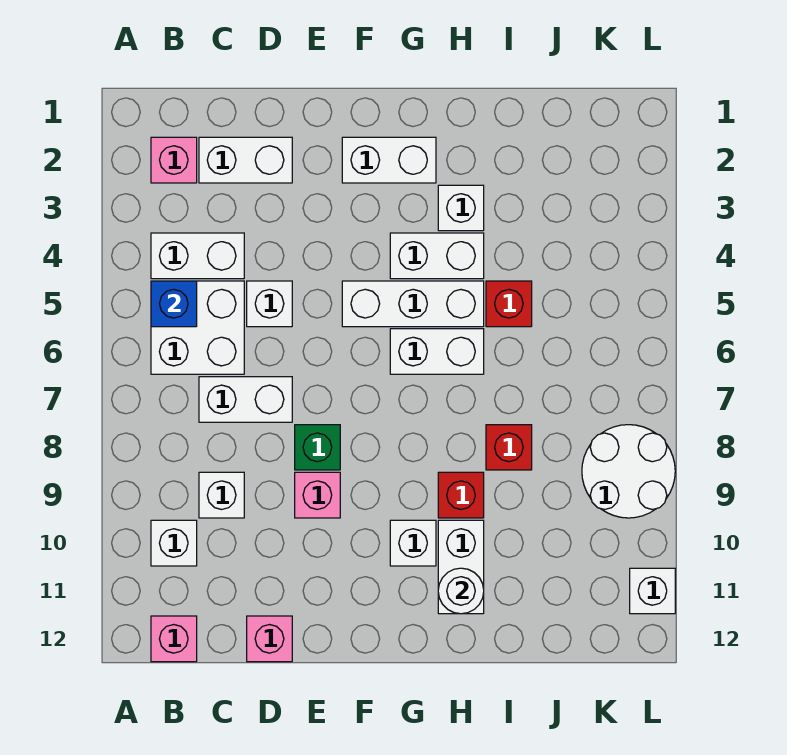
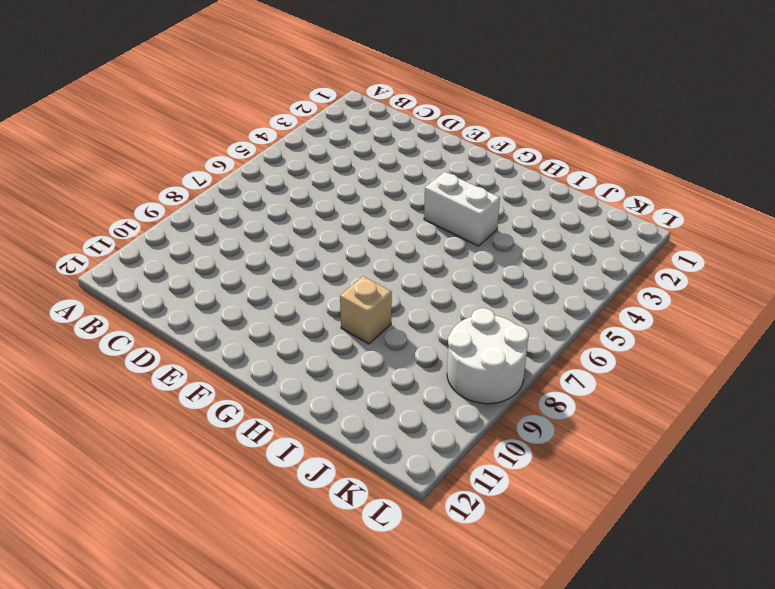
tan 1x1 brick [340,276,392,344] -> red 1x1 brick [438,472,484,518]
none -> pink 1x1 brick [151,137,197,183]
none -> white 1x2 brick [151,233,244,279]
none -> white 2x2 brick [151,281,244,374]

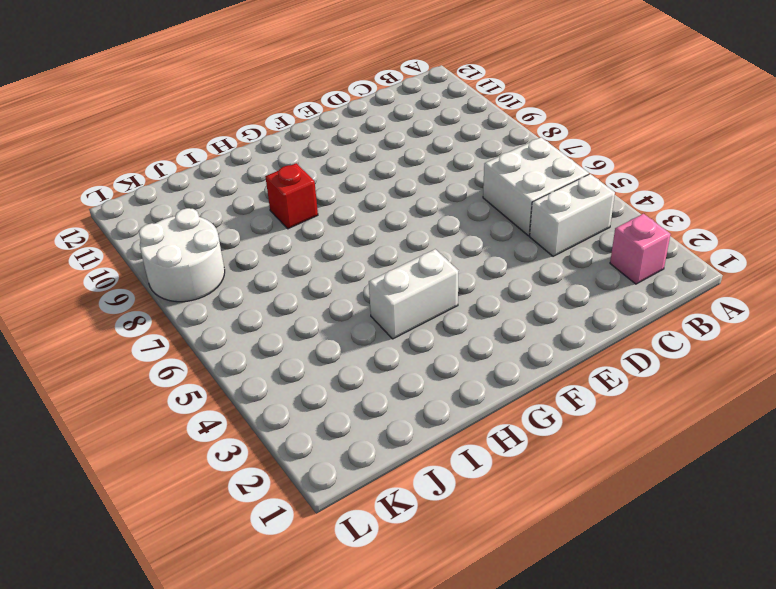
none -> white 1x1 brick [151,520,197,566]
none -> pink 1x1 brick [151,616,197,662]
none -> white 1x2 brick [199,137,292,183]

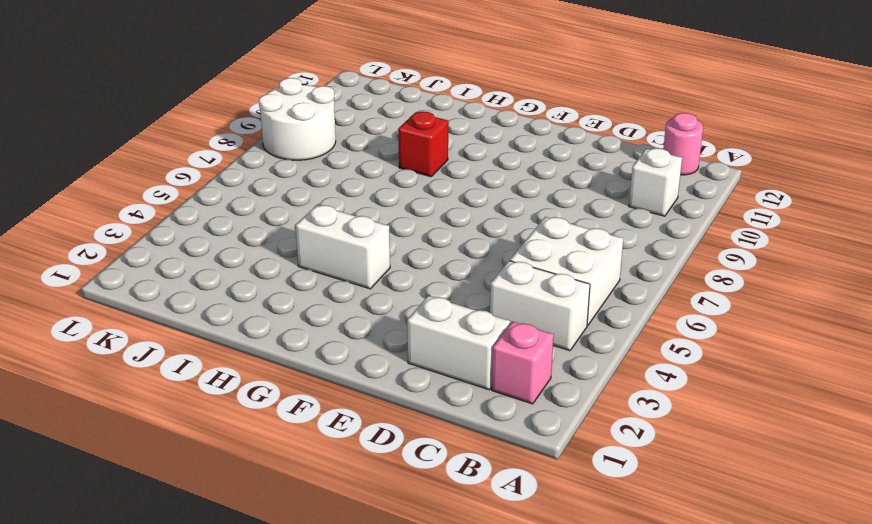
pink 1x1 round brick [663,113,703,175] -> pink 1x1 brick [151,616,197,662]
none -> white 1x2 brick [199,377,292,422]
none -> white 1x1 brick [199,472,244,518]
none -> white 1x1 brick [247,281,292,327]

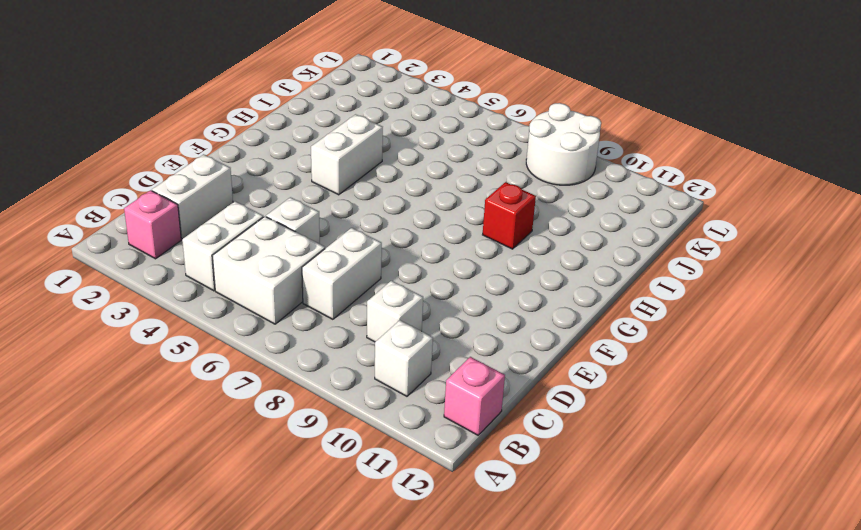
none -> pink 1x1 brick [247,616,292,662]
none -> green 1x1 brick [295,425,340,470]
none -> pink 1x1 brick [295,472,340,518]

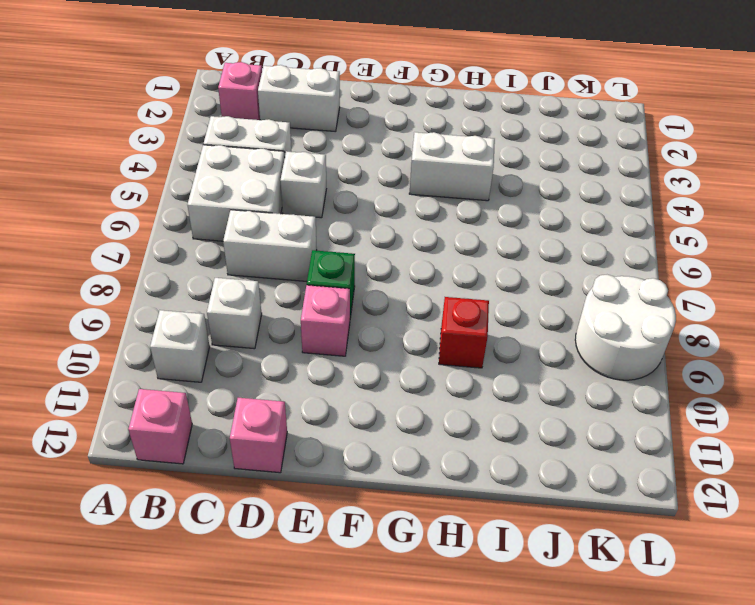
none -> white 1x2 brick [342,137,436,183]
none -> white 1x3 brick [342,281,484,327]
none -> white 1x2 brick [390,329,484,374]

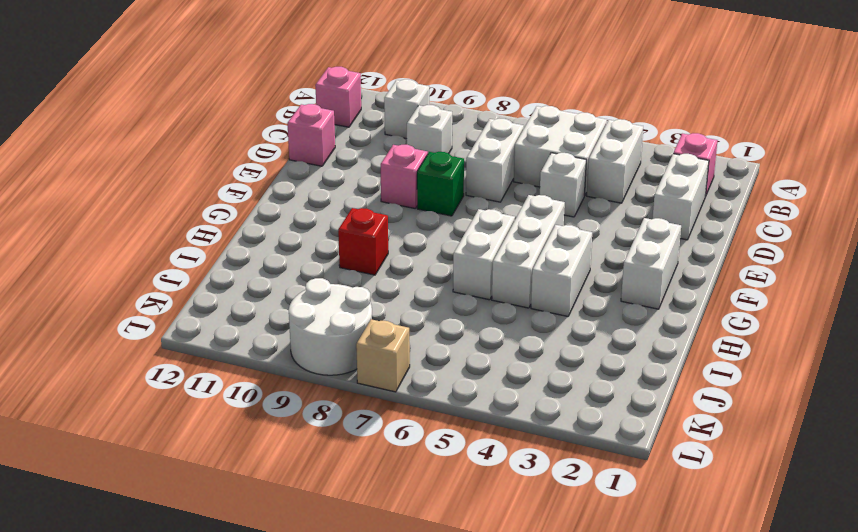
tan 1x1 brick [356,319,410,392] -> none
none -> white 1x1 brick [390,520,436,566]
none -> white 1x1 brick [438,185,484,231]
none -> white 1x2 brick [438,520,484,614]

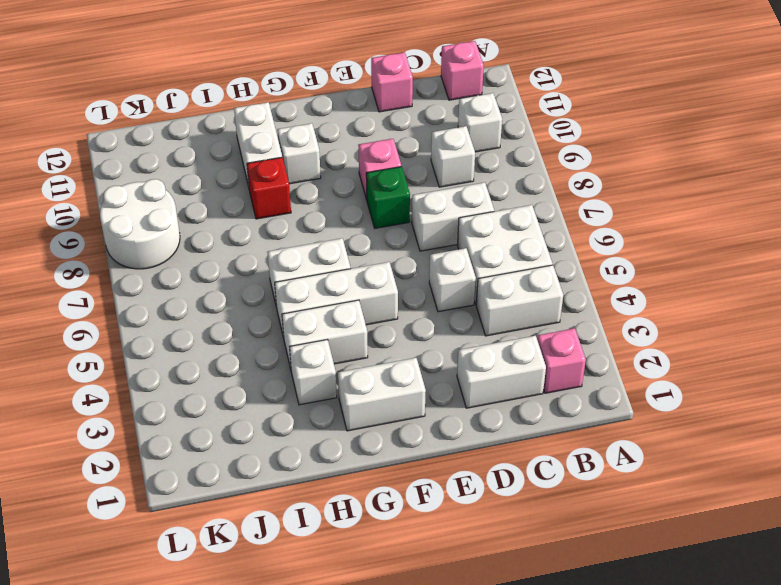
none -> red 1x1 brick [486,281,532,327]
none -> red 1x1 brick [486,425,532,470]
none -> white 1x1 brick [630,568,675,614]

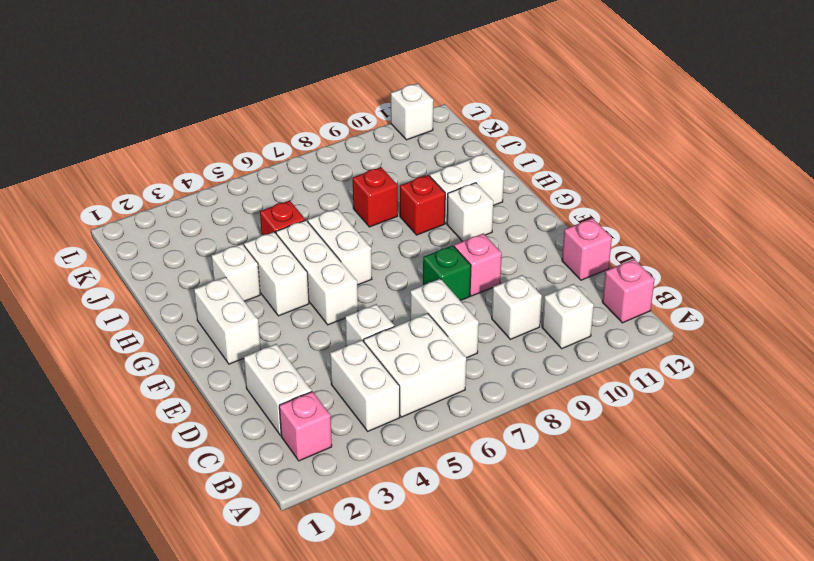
none -> white 2x2 round brick [582,425,675,518]
none -> blue 1x1 brick [151,281,197,327]
none -> white 1x1 round brick [438,568,484,614]

